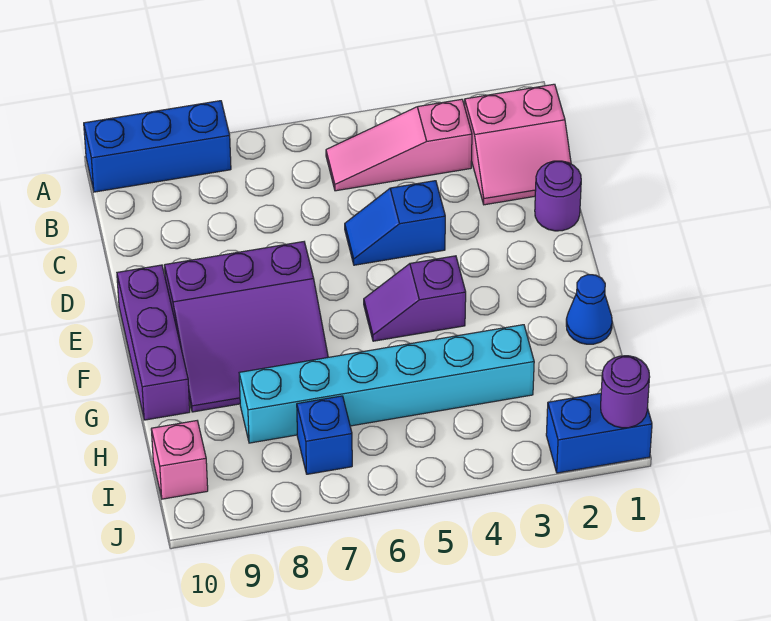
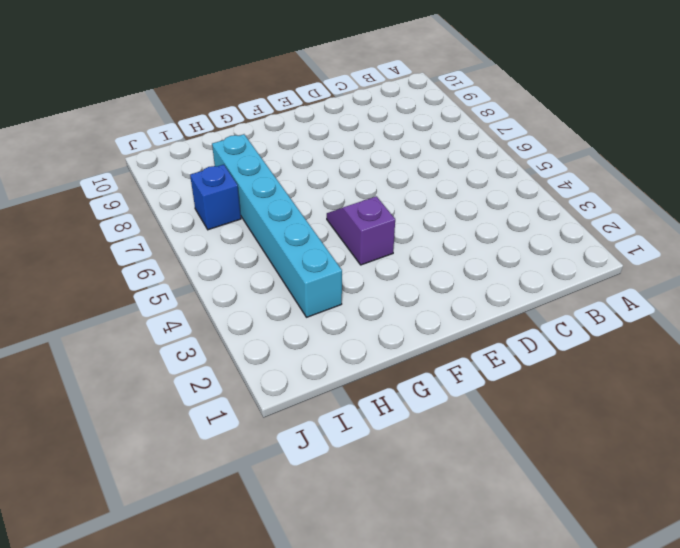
none -> blue 1x3 brick [84,101,231,192]
none -> pink 2x2 slope [465,84,571,205]
none -> pink 1x3 slope [326,99,472,191]

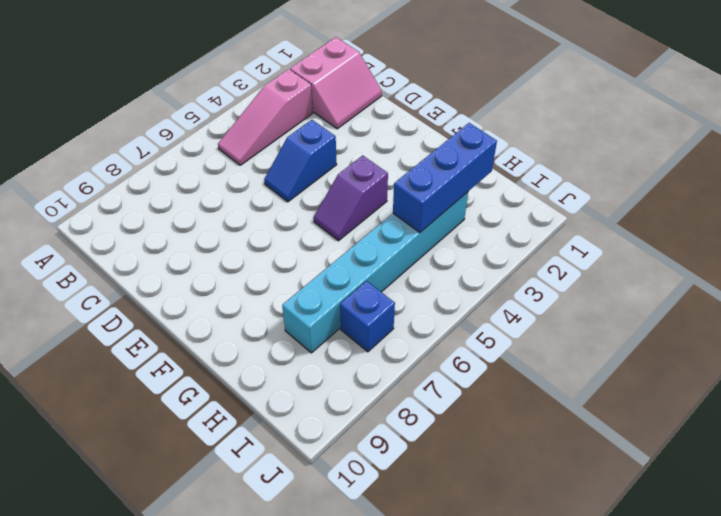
blue 1x3 brick [393,123,497,232] -> blue 1x3 brick moved to [84,101,231,192]
none -> purple 1x1 round brick [535,161,581,231]
none -> purple 3x3 slope [165,242,328,412]
none -> purple 1x3 brick [117,265,190,420]

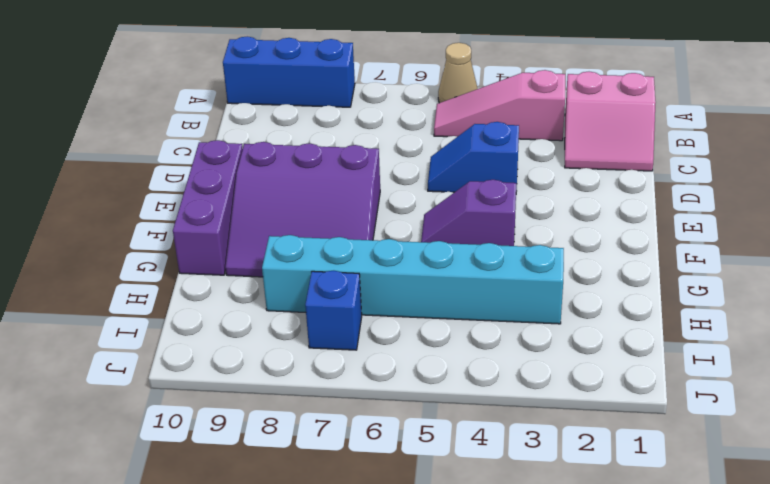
tan 1x1 cone [438,43,478,103] -> none
none -> purple 1x1 round brick [535,161,581,231]
none -> blue 1x1 cone [566,275,612,344]
none -> pink 1x1 brick [151,421,208,499]

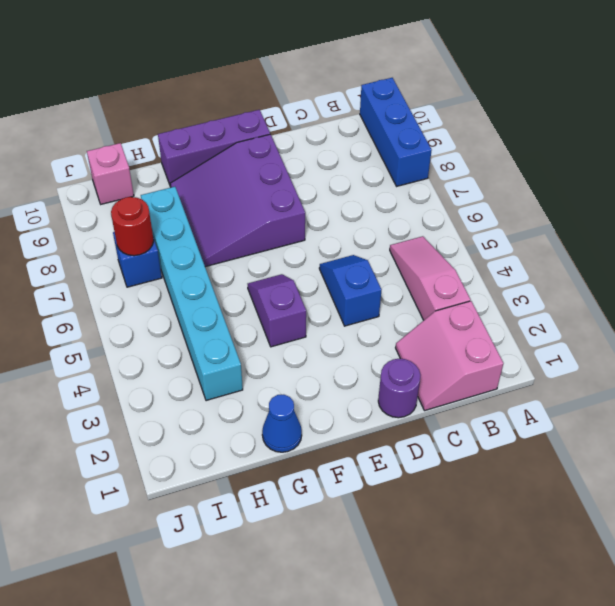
red 1x1 round brick [111,197,154,256] -> none
none -> blue 1x2 brick [546,393,652,473]
none -> purple 1x1 round brick [601,356,650,428]

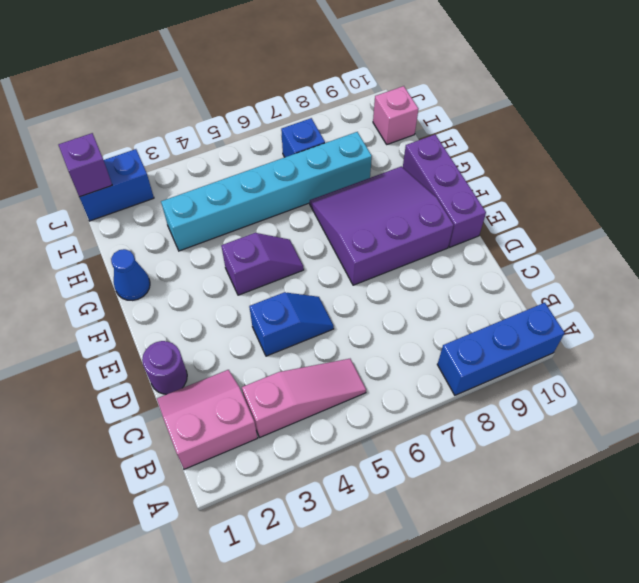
purple 1x1 brick [59,133,112,197] -> purple 1x1 round brick [601,356,650,428]

